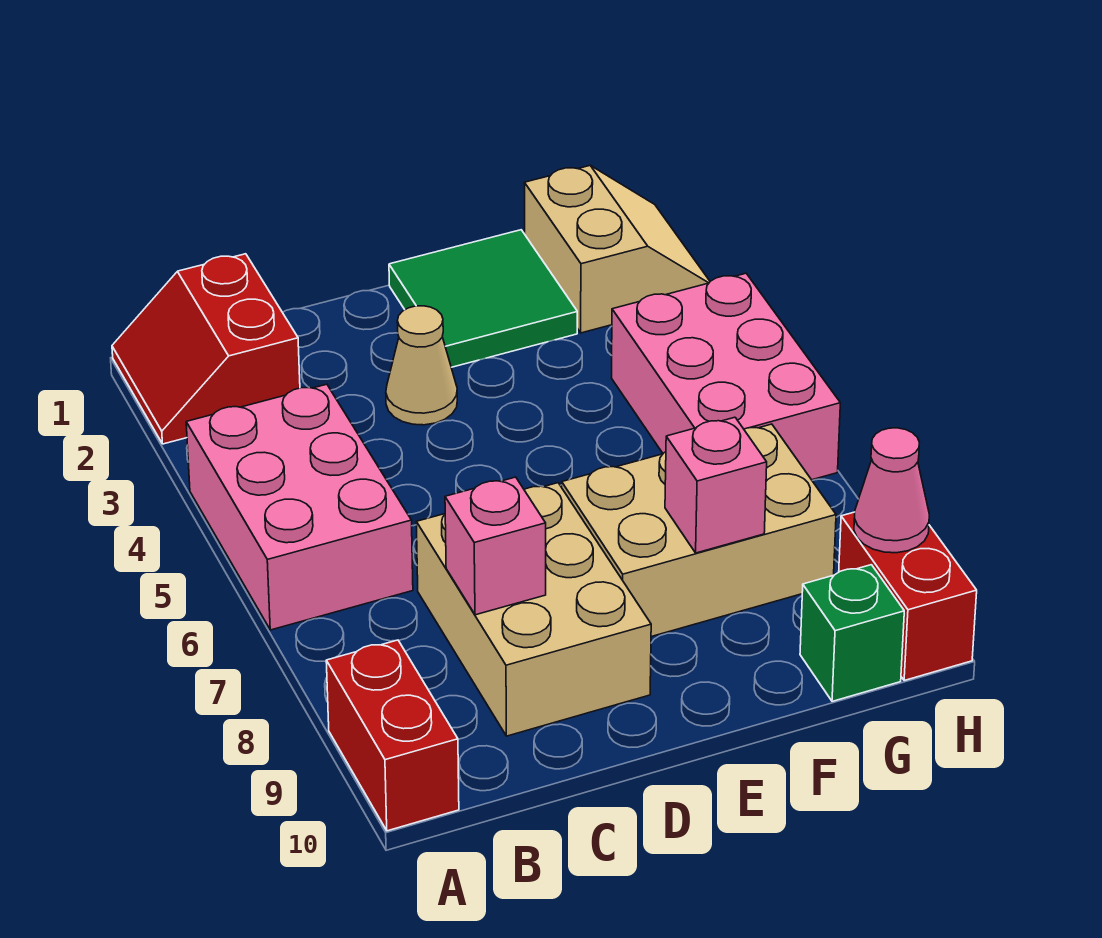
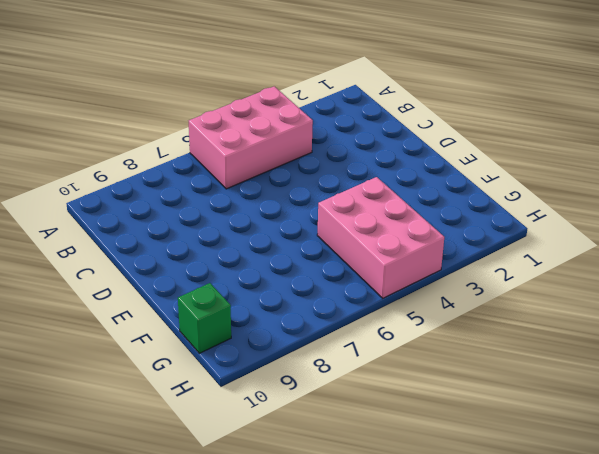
pink 2x3 brick [317,177,444,298] -> pink 2x3 brick turned to [612,273,840,480]
none -> red 2x2 slope [112,254,300,444]
none -> red 1x2 brick [326,640,459,831]
none -> tan 2x3 brick [416,483,651,736]

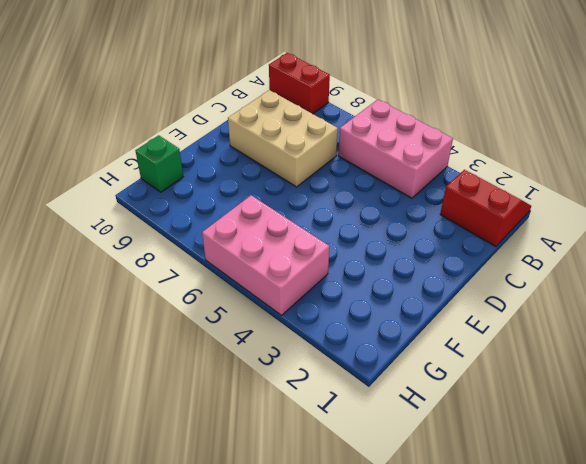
none -> tan 1x1 cone [386,306,457,425]
none -> green 2x2 tile [389,230,577,367]
none -> tan 2x3 brick [562,424,836,637]

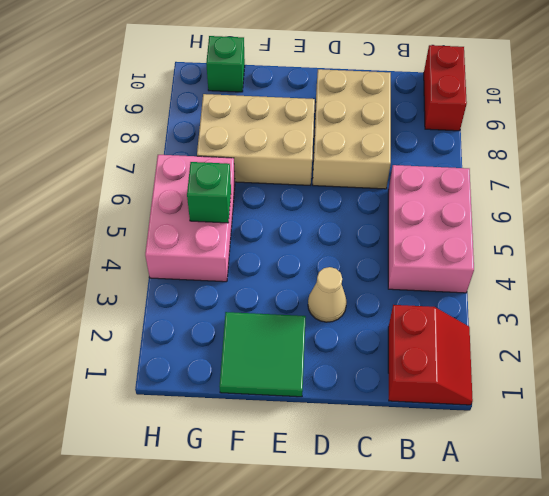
green 1x1 brick [187,162,231,223] -> none
none -> tan 2x2 slope [525,166,710,333]
none -> red 1x2 brick [839,512,977,681]
none -> pink 1x1 brick [445,477,546,615]

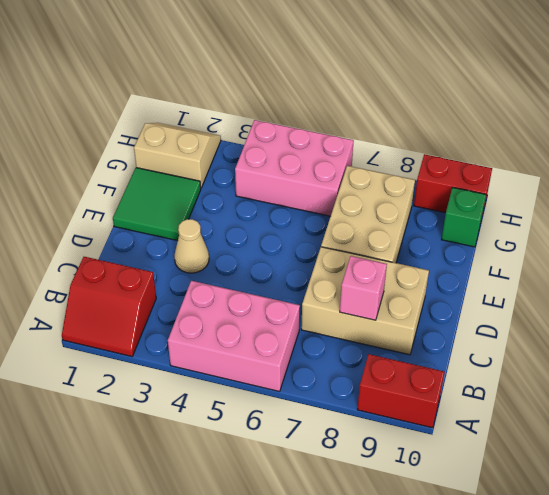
none -> pink 1x1 brick [665,417,767,553]
none -> pink 1x1 cone [854,428,929,553]

